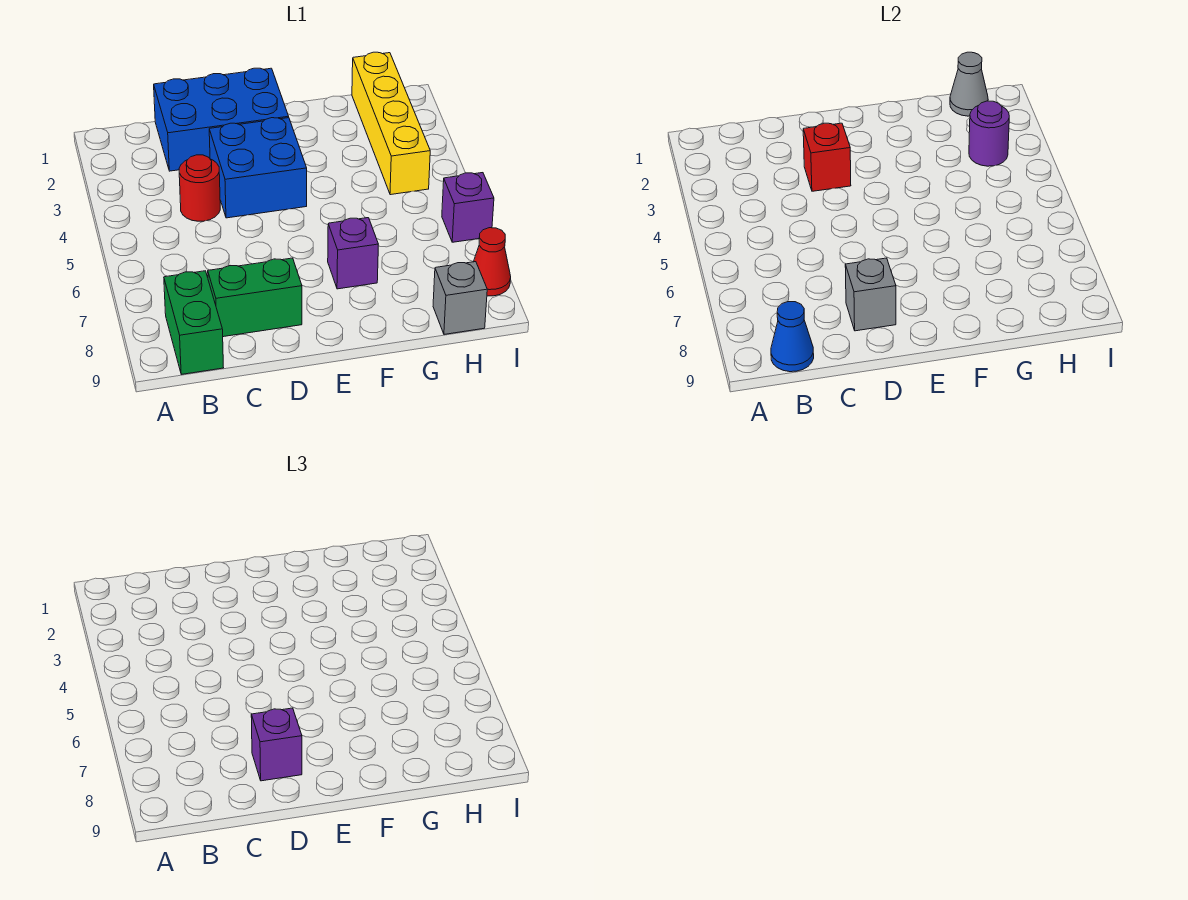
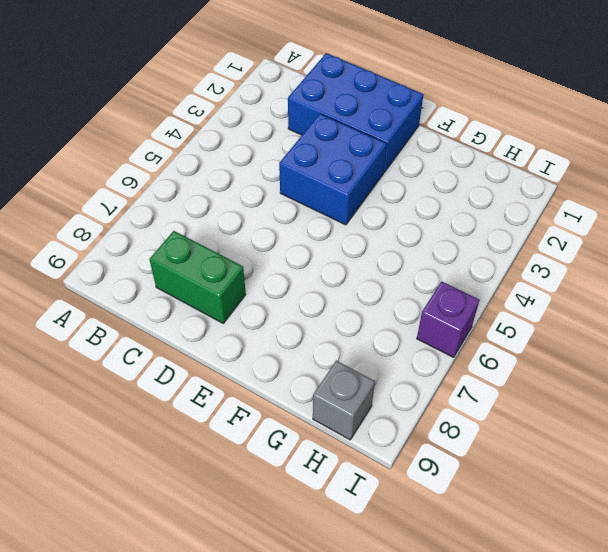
none -> green 1x2 brick [164,271,224,374]
none -> red 1x1 round brick [179,155,220,221]
none -> purple 1x1 brick [328,218,378,289]

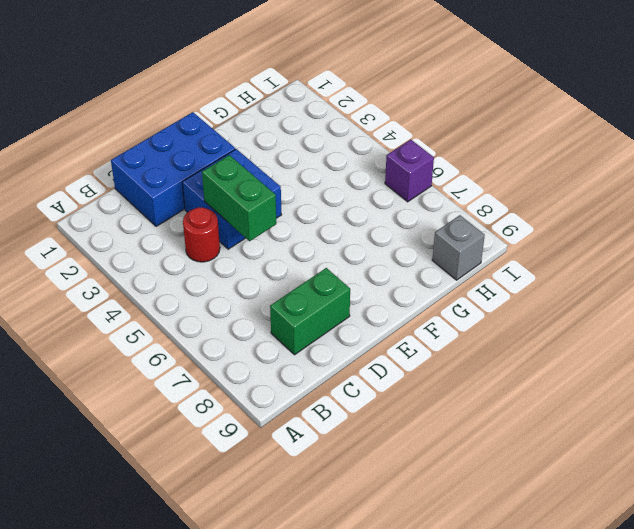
green 1x2 brick [202,155,276,241] -> green 1x2 brick moved to [164,271,224,374]
none -> purple 1x1 brick [328,218,378,289]
none -> yellow 1x4 brick [352,52,430,195]
none -> red 1x1 cone [473,228,511,296]

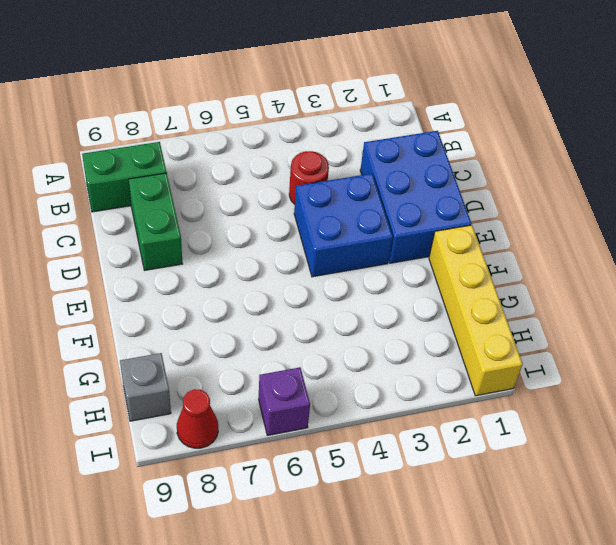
yellow 1x4 brick [429,225,523,396] -> yellow 1x4 brick turned to [352,52,430,195]
none -> purple 1x1 brick [328,218,378,289]
none -> blue 1x1 cone [771,302,814,372]
none -> red 1x1 brick [803,123,851,191]

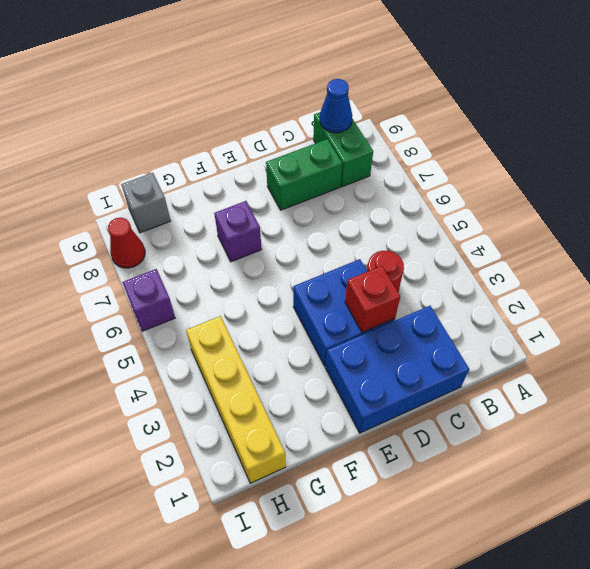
none -> grey 1x1 brick [845,258,896,331]
none -> grey 1x1 cone [950,52,988,116]
none -> purple 1x1 round brick [969,101,1009,166]

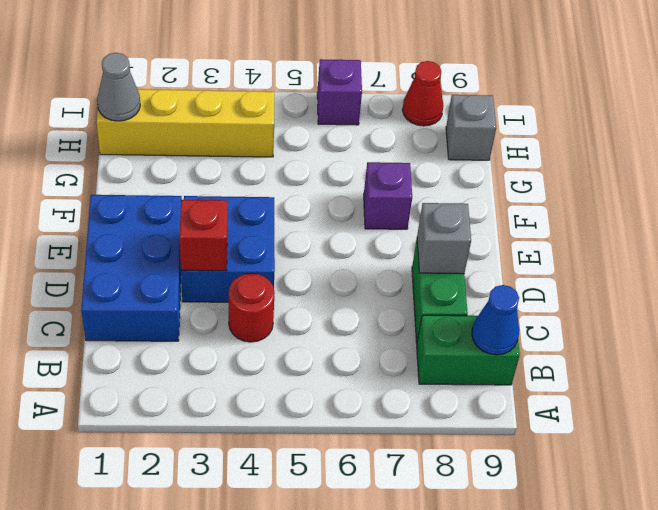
none -> purple 1x1 round brick [969,101,1009,166]
none -> purple 1x1 brick [251,708,302,781]

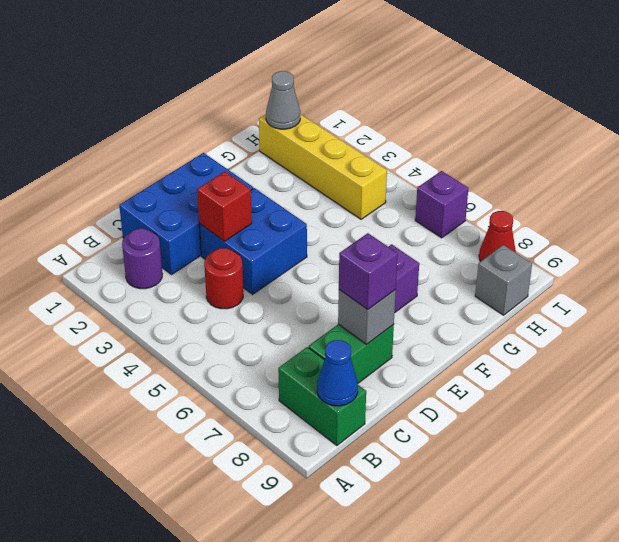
purple 1x1 round brick [122,229,163,289] -> purple 1x1 round brick moved to [969,101,1009,166]

